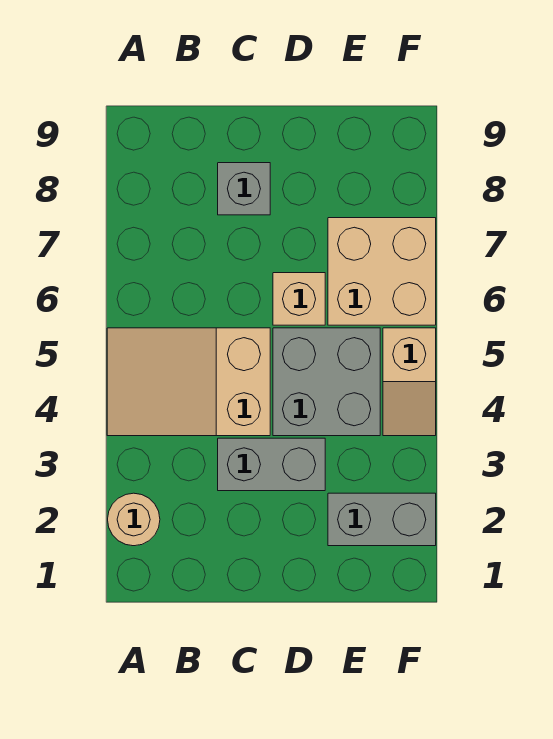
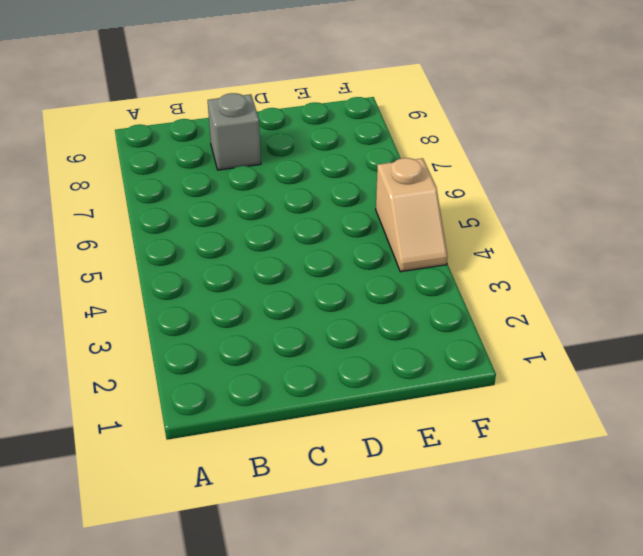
none -> tan 1x1 round brick [108,493,160,546]
none -> tan 2x3 slope [107,328,270,436]

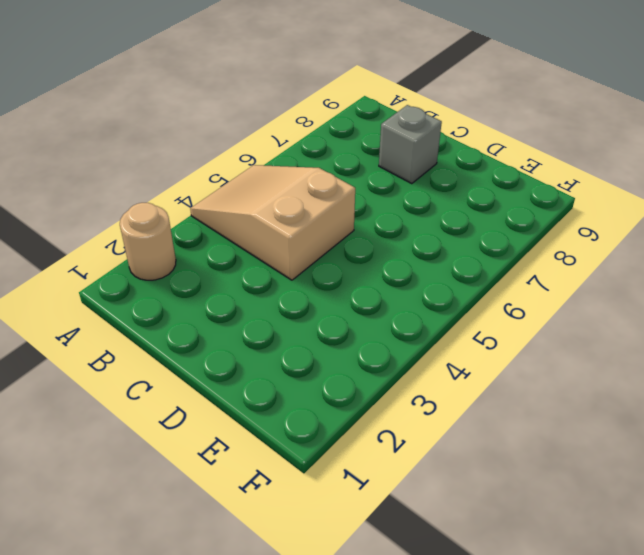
none -> grey 1x2 brick [218,438,325,491]
none -> grey 2x2 brick [273,328,380,436]

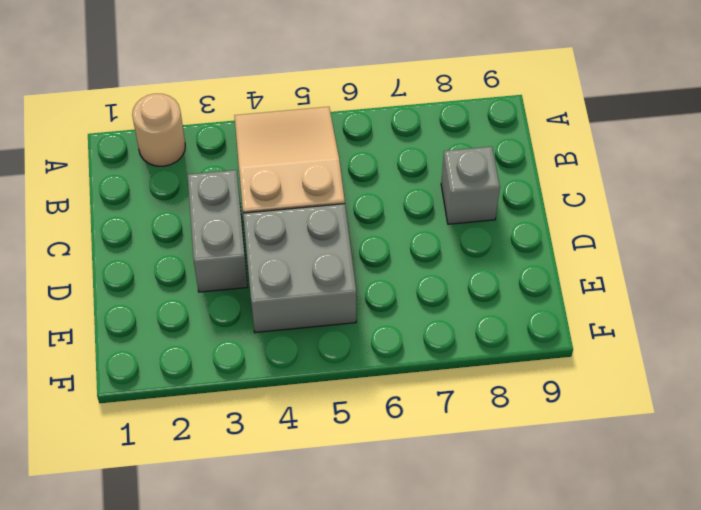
none -> tan 1x1 brick [273,273,325,325]
none -> grey 1x2 brick [328,493,436,546]

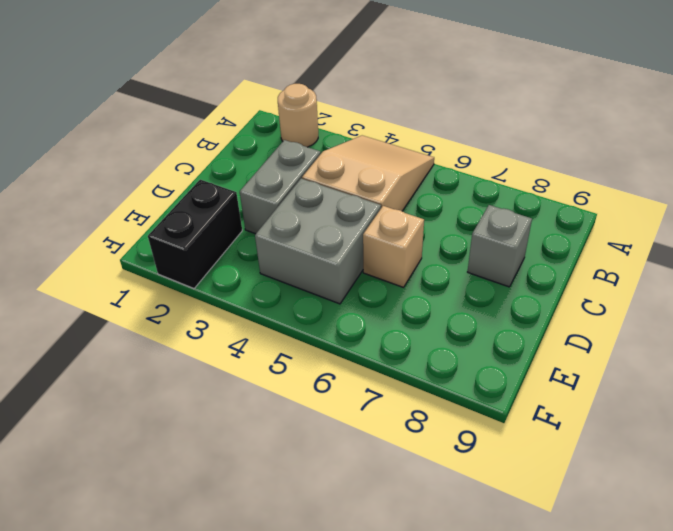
black 1x2 brick [148,180,242,288] -> grey 1x2 brick [328,493,436,546]
none -> tan 2x2 brick [328,218,436,325]
none -> tan 1x2 slope [383,328,436,436]

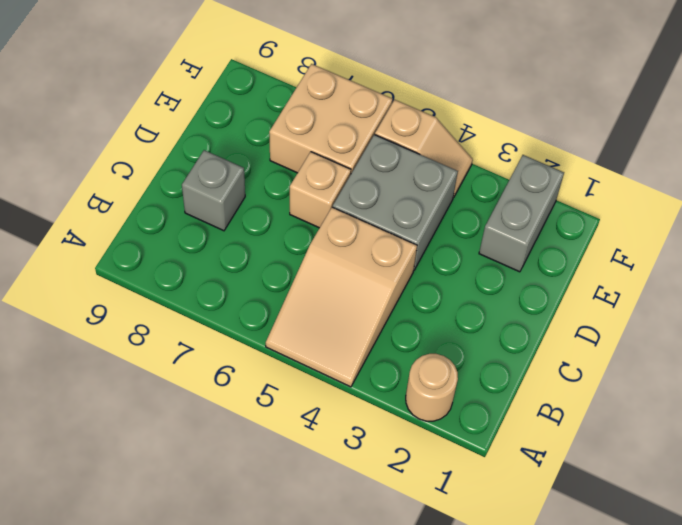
none -> grey 1x2 brick [218,438,325,491]

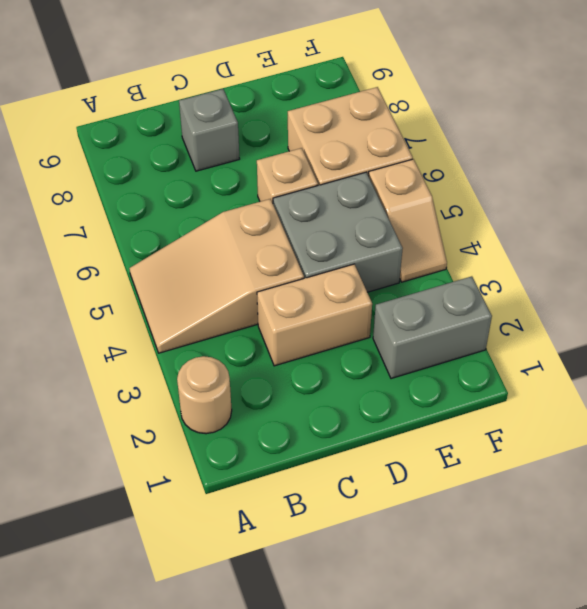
tan 1x2 brick [257,264,372,366] -> grey 1x2 brick [218,438,325,491]

